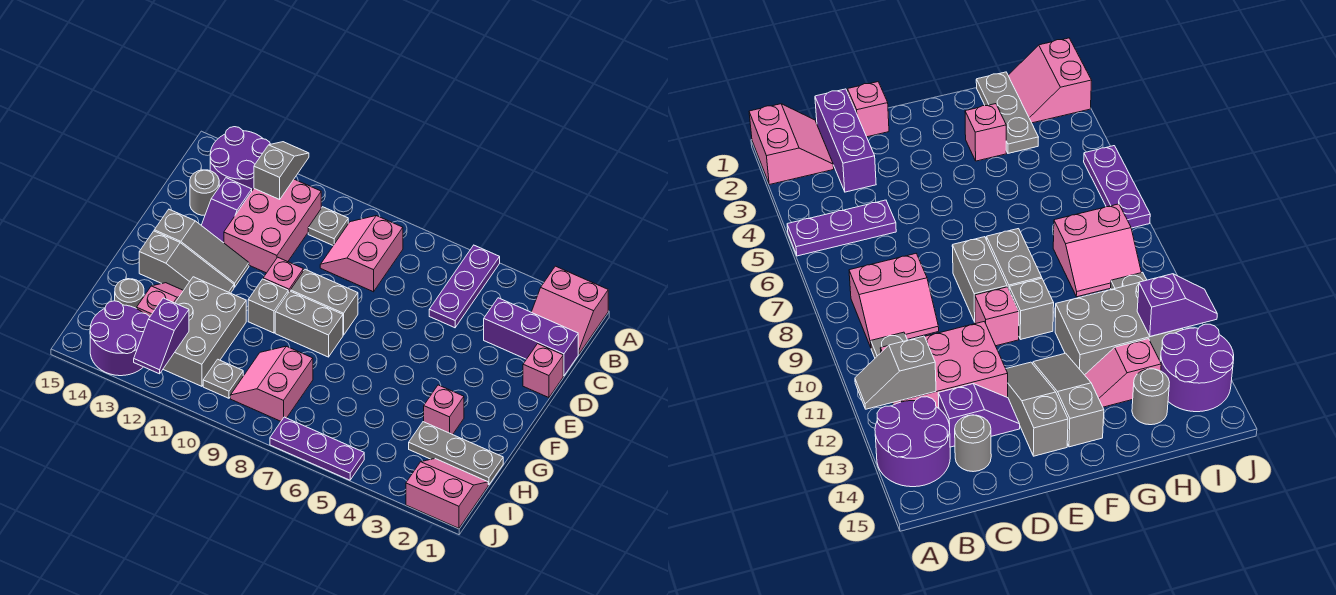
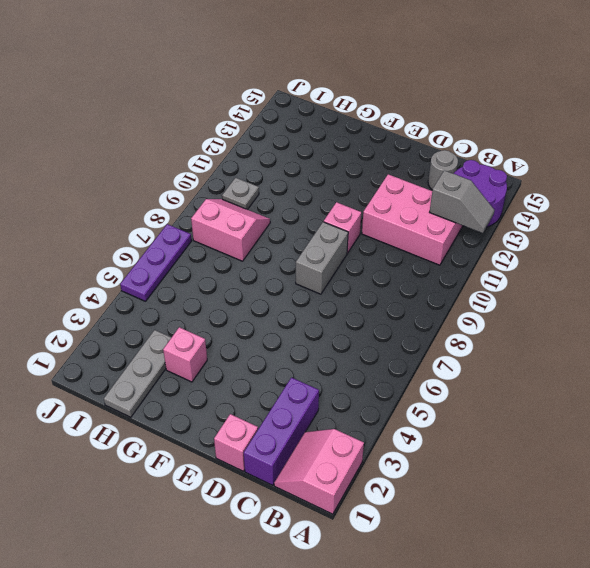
none -> purple 1x3 plate [429,245,500,328]
none -> pink 2x2 slope [320,216,403,292]
none -> grey 1x1 plate [308,207,348,245]

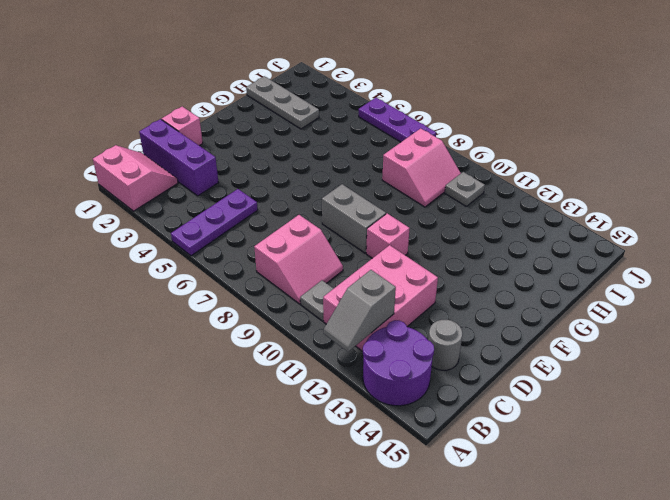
none -> purple 1x2 slope [201,178,252,243]
none -> grey 1x3 slope [154,209,249,287]
none -> grey 1x2 brick [275,291,343,357]

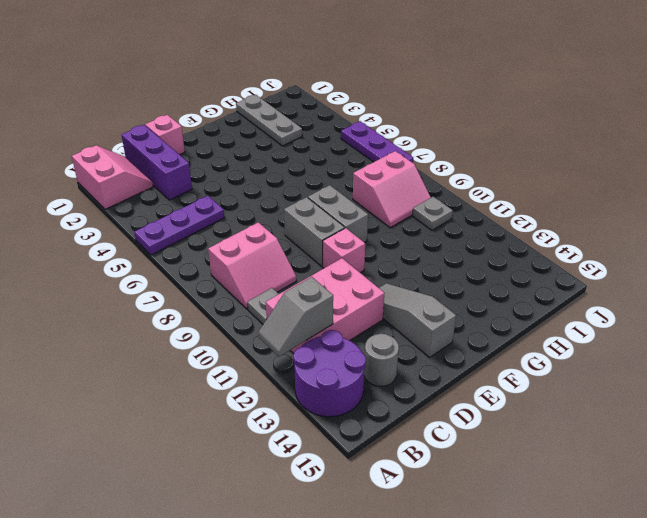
none -> purple 1x2 slope [201,178,252,243]
none -> grey 1x1 brick [248,279,288,333]
none -> grey 1x3 slope [139,231,234,293]

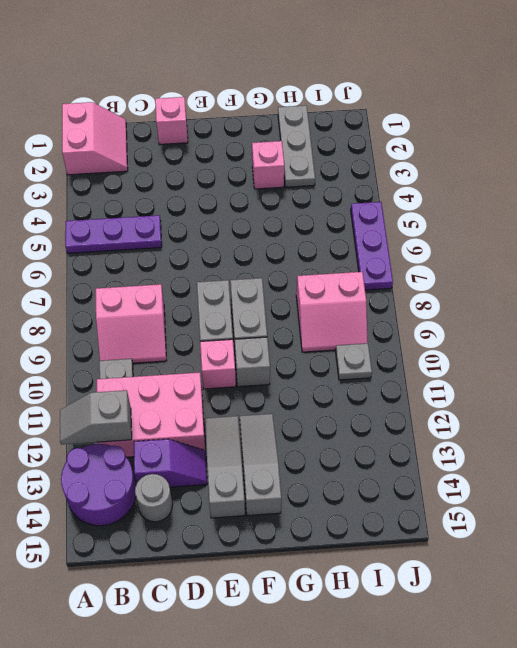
none -> purple 1x3 brick [484,298,578,376]
none -> grey 2x3 brick [163,277,246,386]
none -> pink 1x2 slope [137,283,183,316]

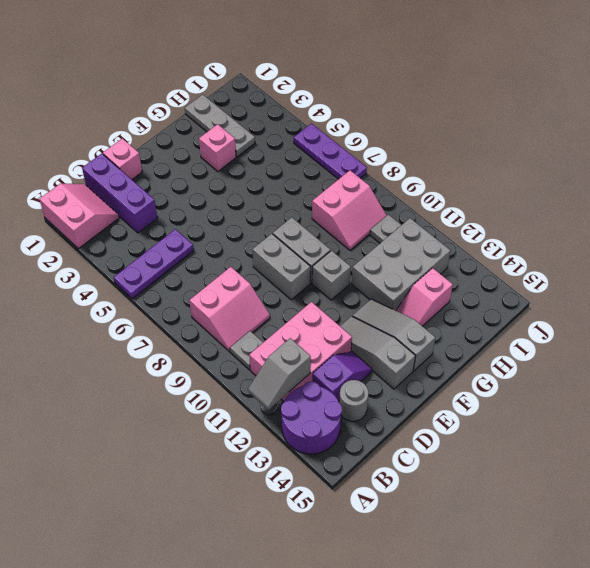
none -> pink 1x1 brick [263,257,303,293]
none -> grey 1x1 round brick [115,279,144,308]
none -> pink 2x2 slope [406,459,488,528]

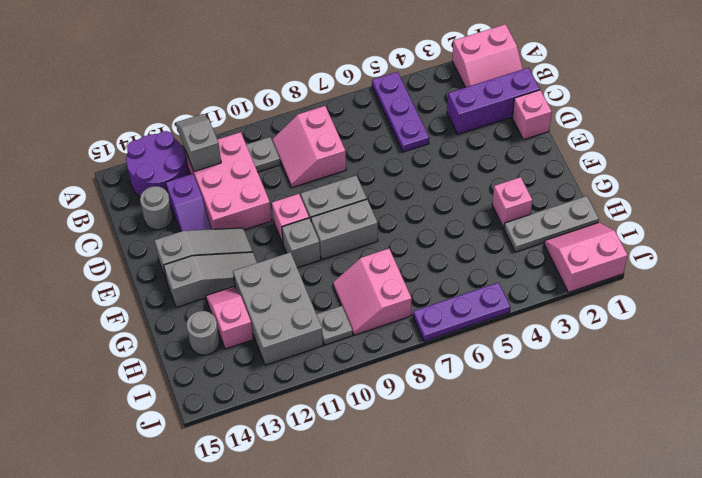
none -> purple 2x2 round brick [90,301,150,376]
none -> purple 1x2 slope [134,298,189,374]

